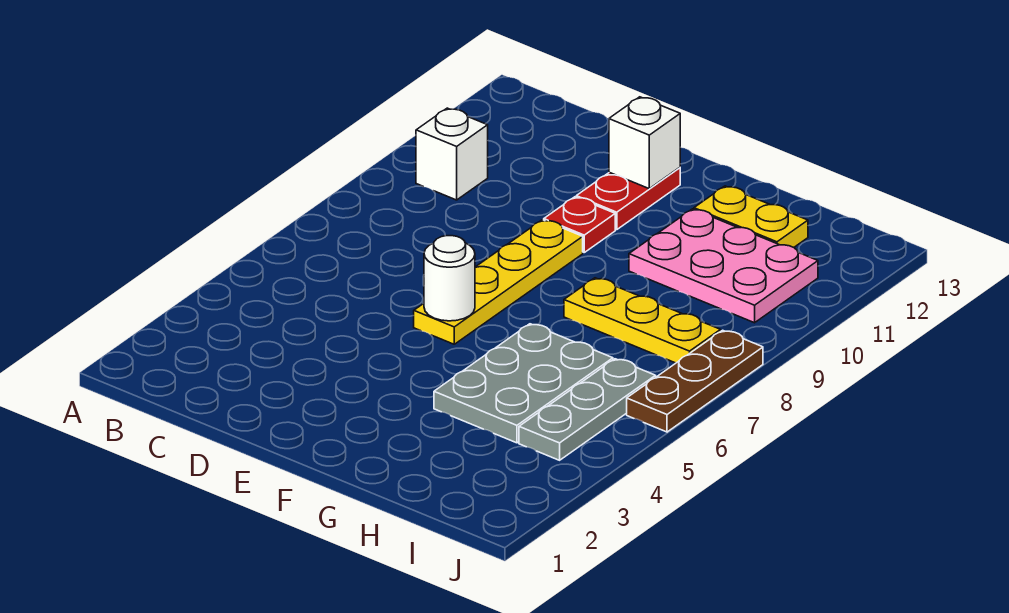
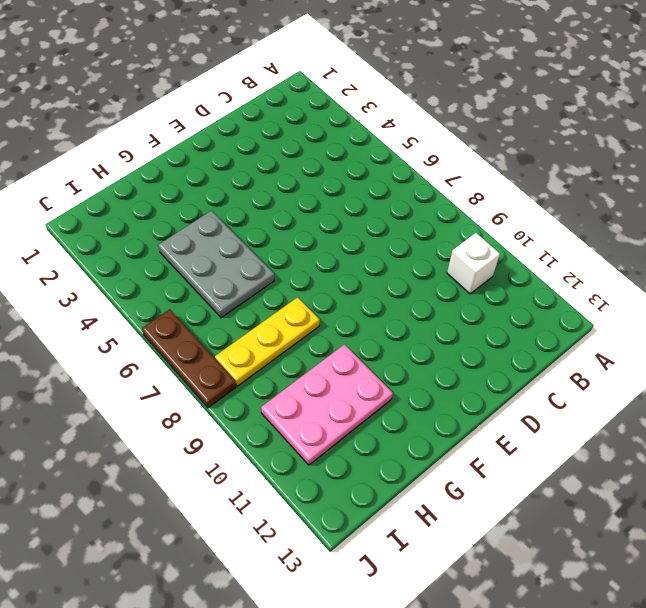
none -> yellow 1x4 plate [414,220,583,344]
none -> red 1x1 plate [544,197,615,252]
none -> red 1x2 plate [576,168,680,230]

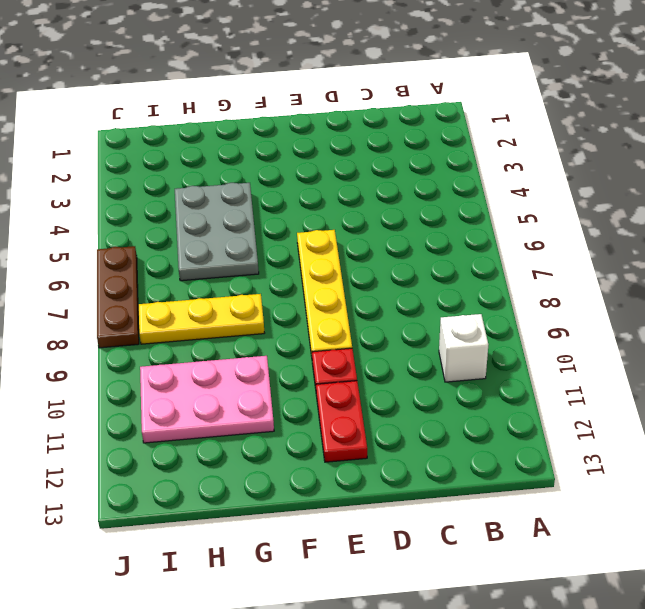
none -> yellow 1x2 plate [694,186,808,247]
none -> grey 1x3 plate [519,359,656,460]
none -> white 1x1 round brick [424,236,475,321]

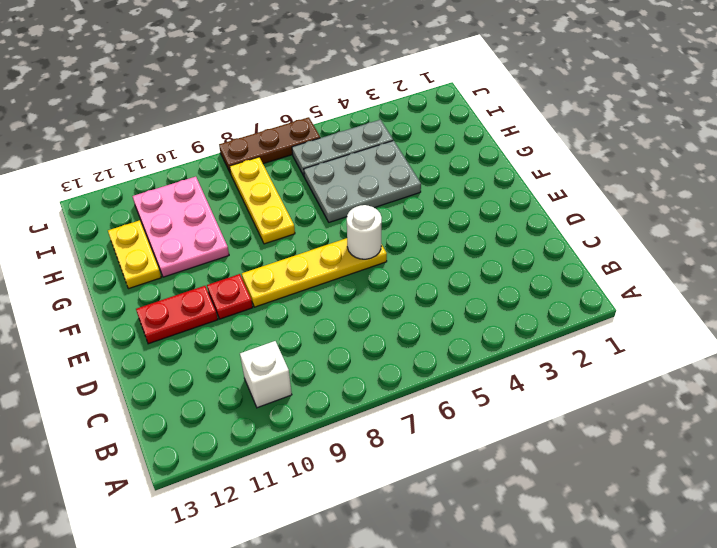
none -> white 1x1 brick [609,97,680,189]

